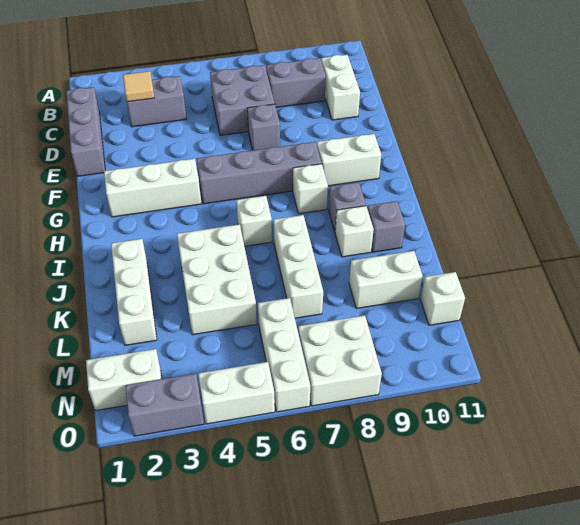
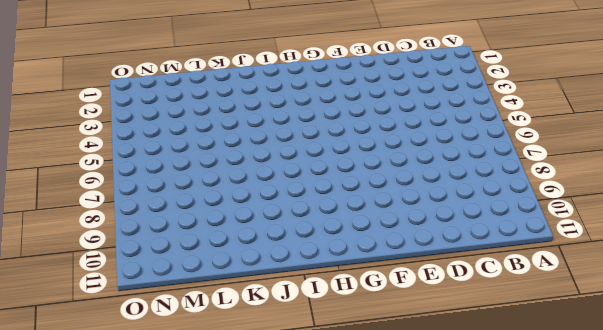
none -> grey 1x3 brick [66,87,105,176]
none -> grey 1x2 brick [127,76,186,127]
none -> grey 2x2 brick [210,65,275,135]

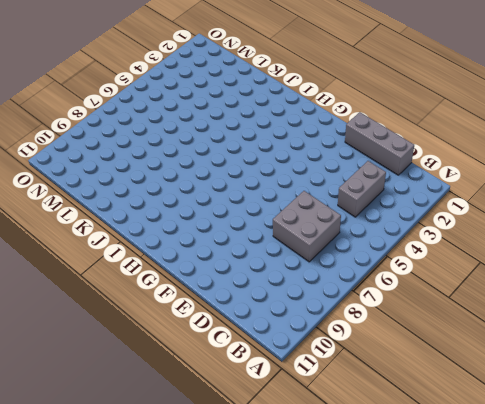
none -> grey 1x2 brick [266,58,326,107]
none -> white 1x2 brick [321,55,360,120]
none -> grey 1x1 brick [247,104,280,150]

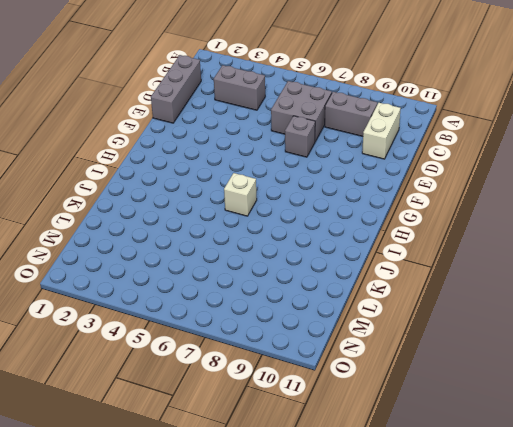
none -> white 1x3 brick [104,159,202,217]
none -> grey 1x4 brick [197,142,321,204]
none -> white 1x2 brick [317,134,381,186]

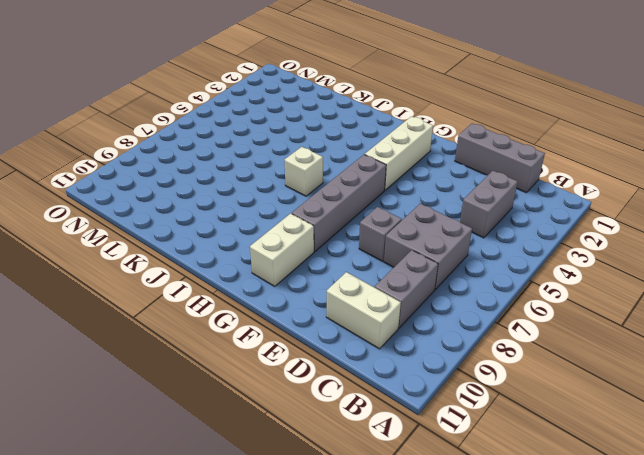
none -> white 1x1 brick [293,164,328,214]
none -> grey 1x1 brick [329,182,366,232]
none -> white 1x3 brick [111,239,157,345]

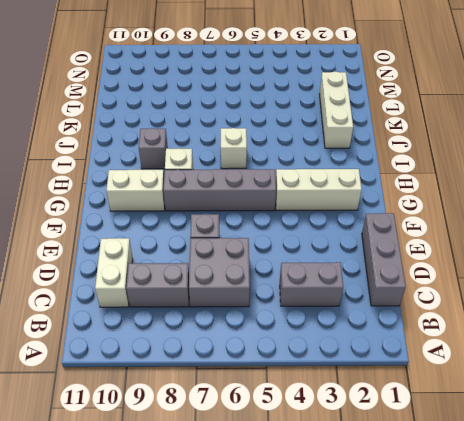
none -> white 2x3 brick [177,224,257,335]
none -> white 1x3 brick [273,215,323,318]
none -> white 1x1 brick [335,206,374,257]

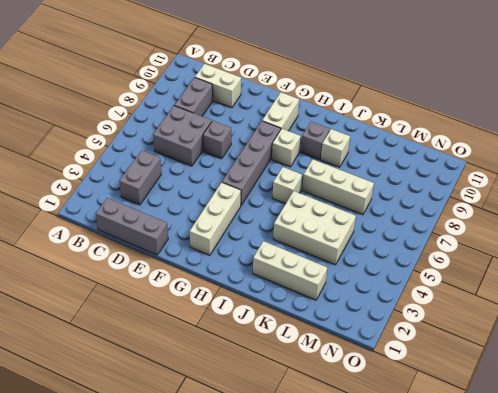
none -> grey 1x1 brick [368,201,405,252]
none -> white 1x2 brick [349,251,423,309]
none -> white 1x3 brick [258,298,310,412]

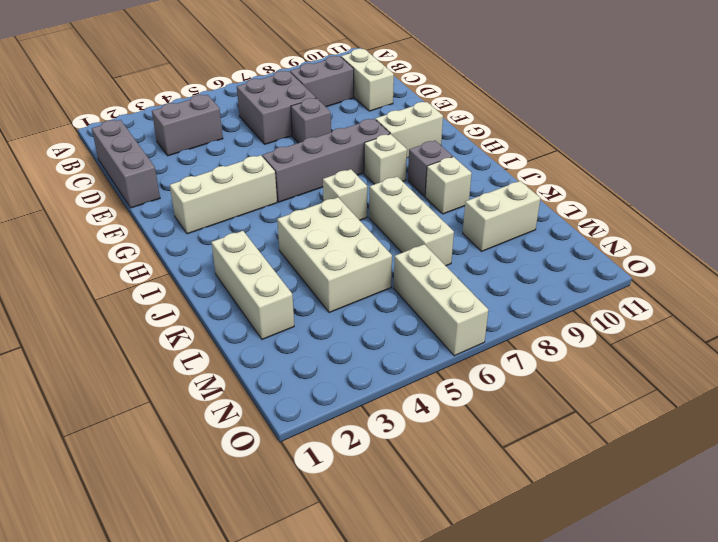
none -> grey 1x1 brick [368,201,405,252]
none -> white 1x1 brick [420,272,465,325]
none -> white 1x2 brick [86,349,162,411]

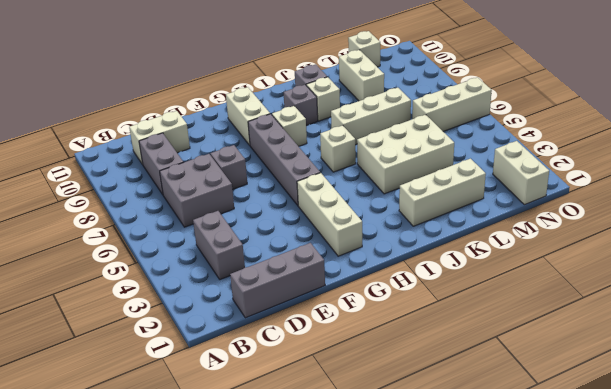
none -> white 2x2 brick [298,315,382,406]
none -> grey 1x2 brick [125,374,204,436]
none -> white 1x2 brick [198,362,275,424]

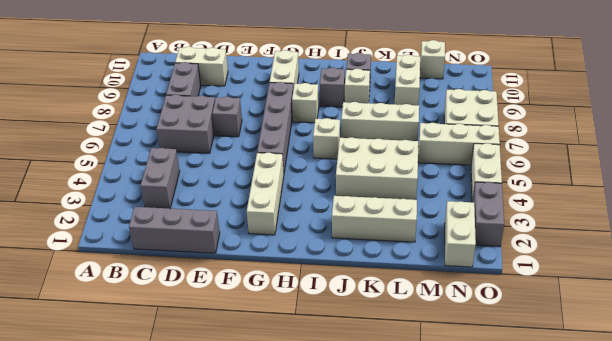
none -> tan 1x1 tile [123,71,154,102]

